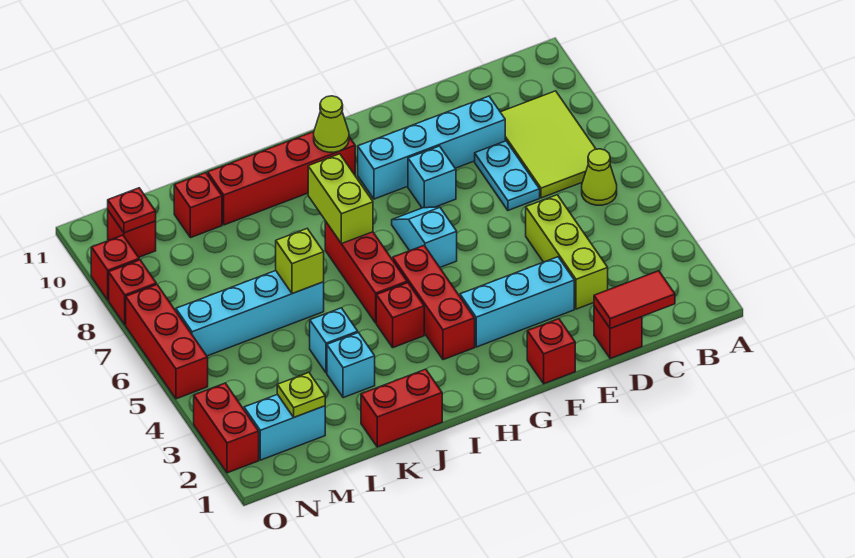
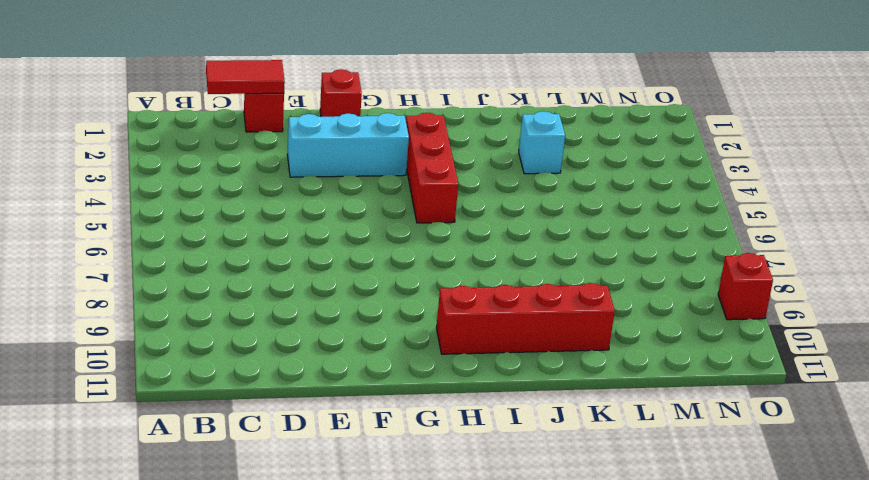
none -> lime 1x1 cone [582,149,617,205]
none -> lime 2x3 tile [501,91,596,198]
none -> lime 1x3 brick [526,195,608,309]
none -> cyan 1x2 plate [475,141,540,210]

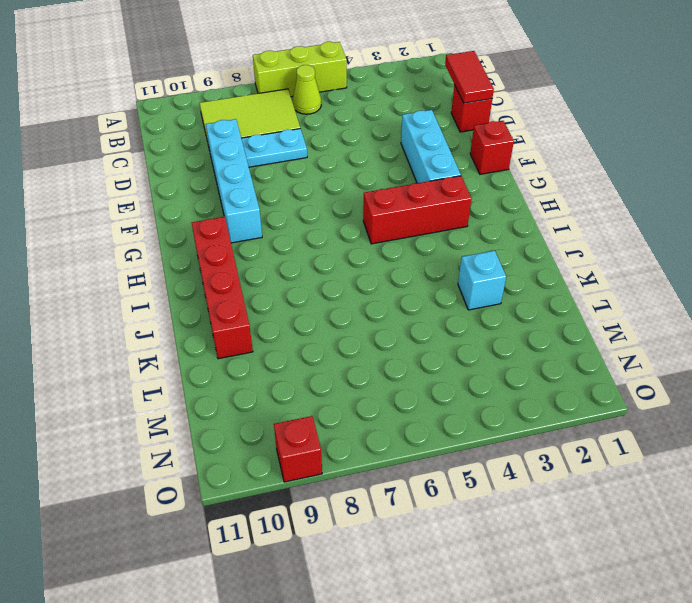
lime 1x3 brick [253,42,347,97] -> lime 1x3 brick moved to [526,195,608,309]
none -> cyan 1x1 brick [408,146,456,208]
none -> cyan 1x2 slope [392,207,457,267]
none -> red 1x1 brick [376,283,424,348]
none -> red 1x3 brick [325,221,407,323]

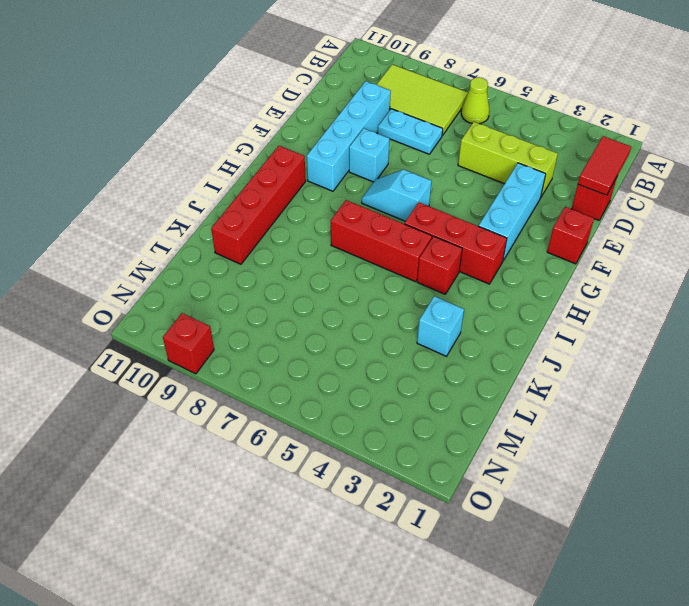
none -> red 1x2 brick [361,369,442,447]
none -> cyan 1x1 brick [310,308,358,373]
none -> cyan 1x4 brick [176,270,324,356]
none -> red 1x1 brick [174,173,222,238]

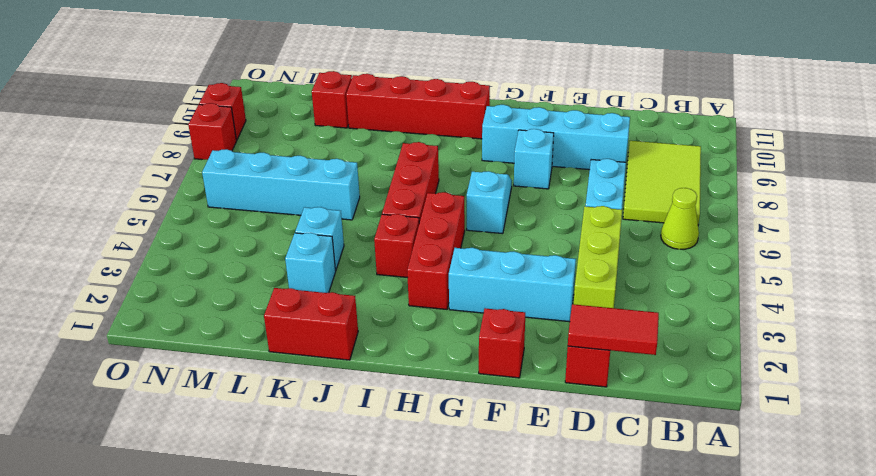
none -> cyan 1x2 brick [244,394,325,460]
none -> red 1x1 brick [108,211,156,257]
none -> red 1x2 brick [194,383,259,473]
none -> red 1x3 brick [126,285,208,399]

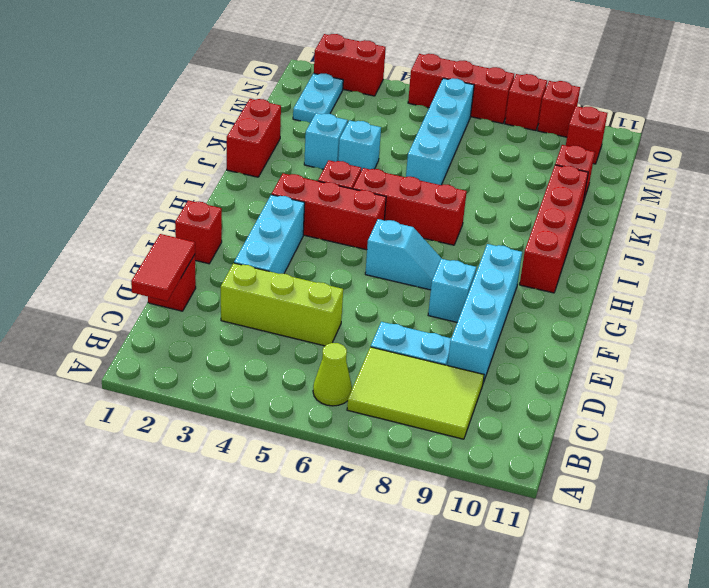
cyan 1x2 plate [293,73,343,123] -> cyan 1x2 brick [244,394,325,460]
none -> lime 1x1 cone [314,96,349,152]
none -> lime 1x2 brick [308,154,373,244]
none -> lime 1x1 brick [276,229,324,294]
none -> lime 1x1 plate [277,373,325,417]

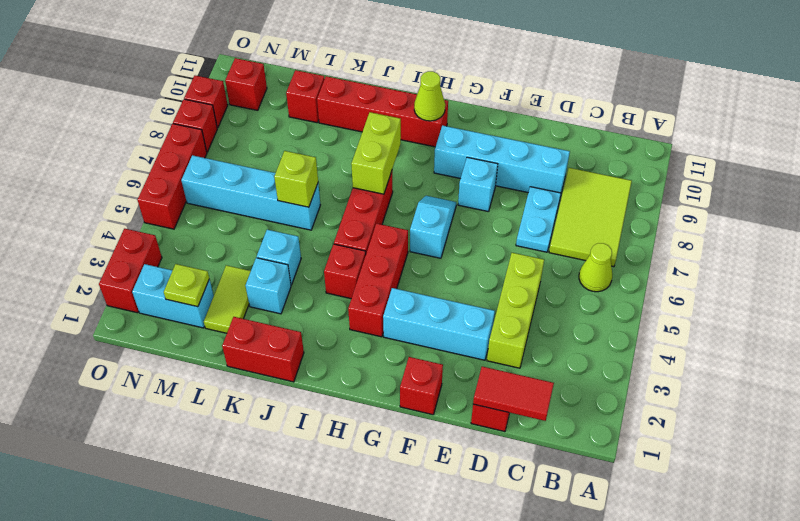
lime 1x2 tile [204,265,251,333] -> none
none -> red 1x1 plate [108,188,156,233]

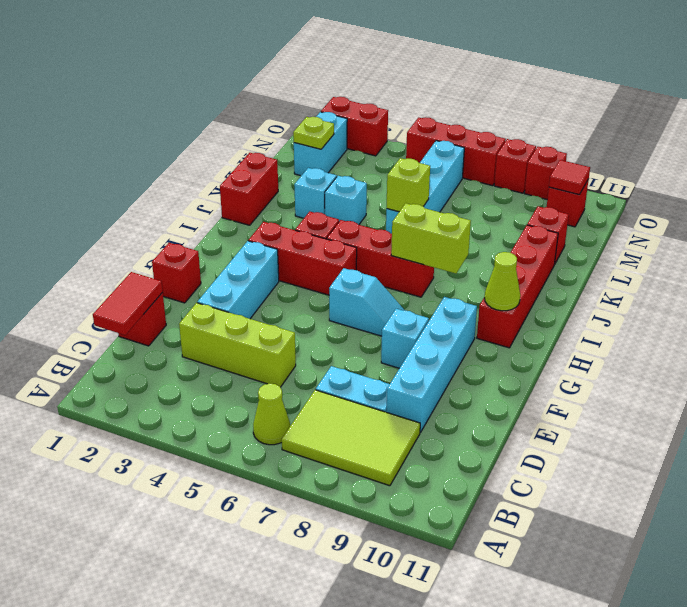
red 1x1 tile [549,160,590,195] -> red 1x1 plate [108,188,156,233]

